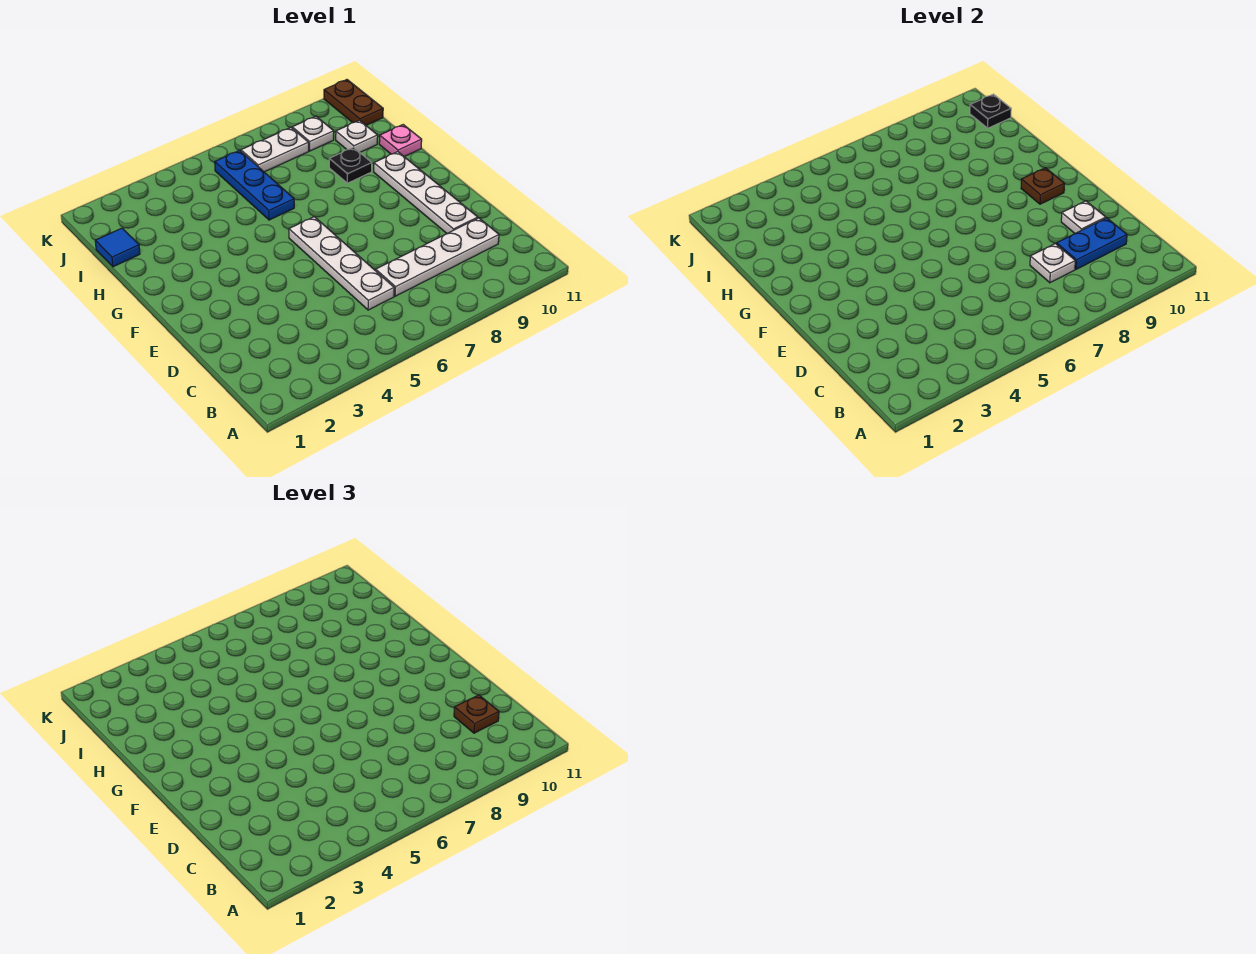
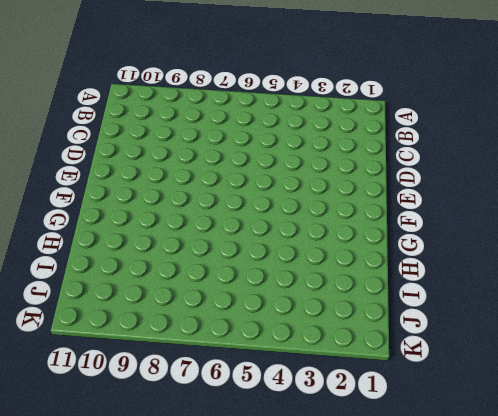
none -> white 1x4 plate [289,217,394,310]
none -> white 1x4 plate [376,218,499,296]
none -> white 1x4 plate [374,152,478,234]

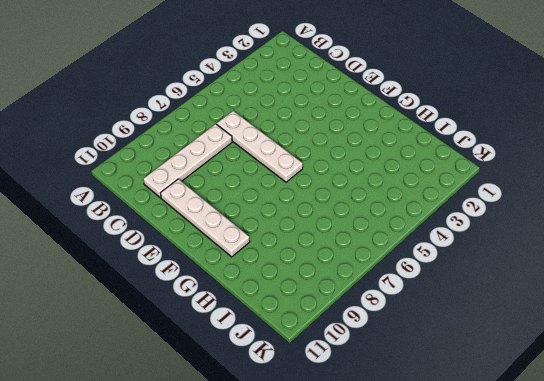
none -> blue 1x3 plate [215,150,294,220]
none -> black 1x1 plate [329,147,372,183]
none -> pink 1x1 plate [379,125,422,157]

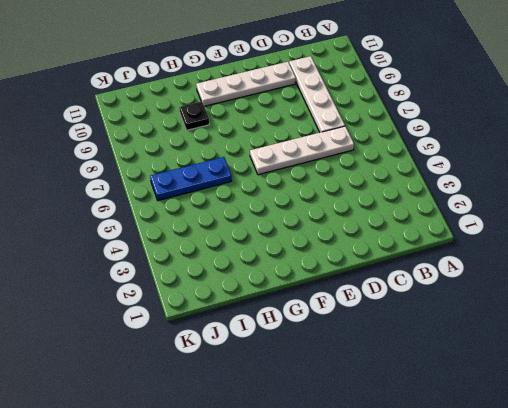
none -> pink 1x1 plate [379,125,422,157]
none -> blue 1x1 tile [95,228,140,267]
none -> white 1x1 plate [336,120,378,152]

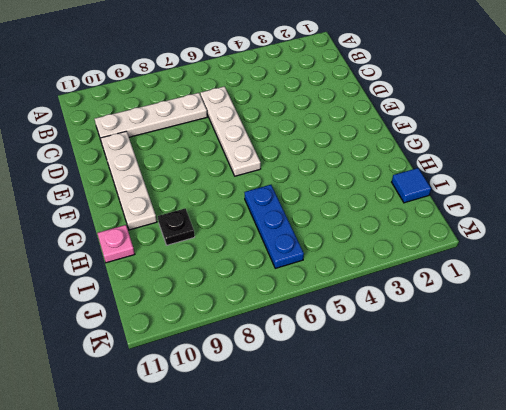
none -> white 1x1 plate [336,120,378,152]
none -> white 1x2 plate [241,128,309,172]
none -> white 1x1 plate [292,116,334,151]

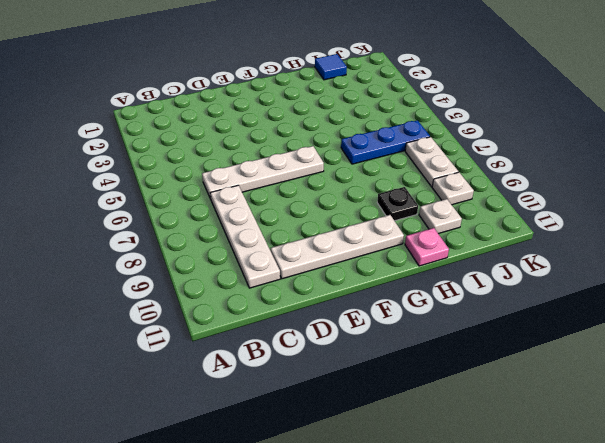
none -> brown 1x2 plate [324,80,383,125]
none -> white 1x1 plate [1030,244,1075,283]
none -> blue 1x2 plate [1057,218,1127,269]

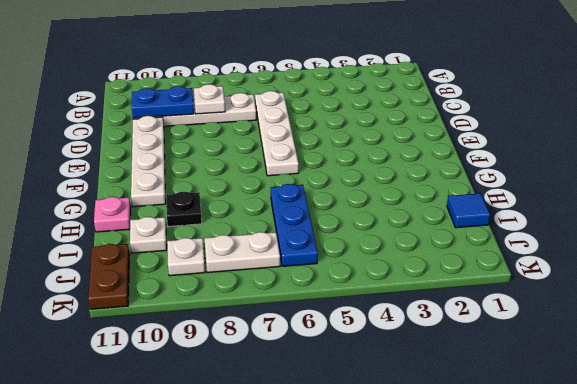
none -> white 1x1 plate [1061,201,1106,234]
none -> brown 1x1 plate [1021,168,1065,204]
none -> black 1x1 plate [970,94,1011,128]

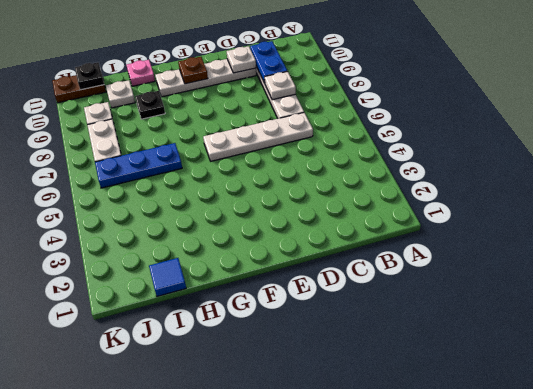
none -> brown 1x1 plate [454,695,499,733]

